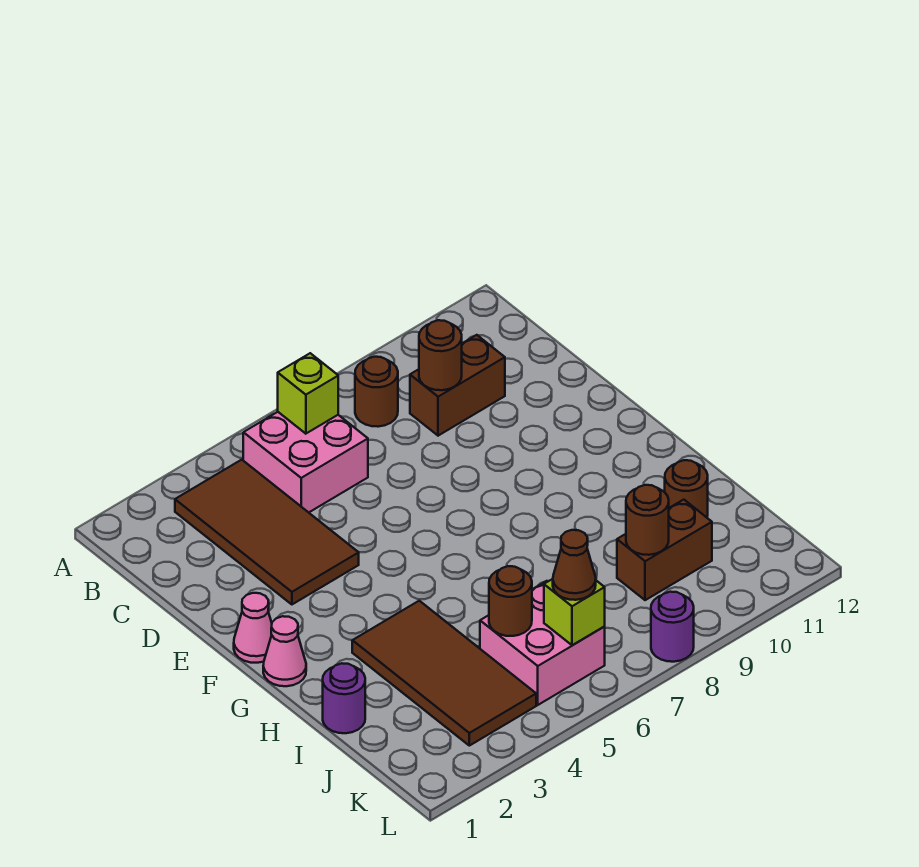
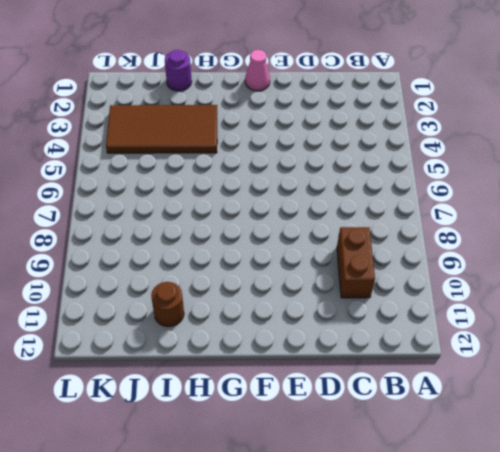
none -> brown 2x4 tile [175,460,359,604]
none -> pink 2x2 brick [243,412,368,512]
none -> brown 1x1 round brick [355,357,398,427]

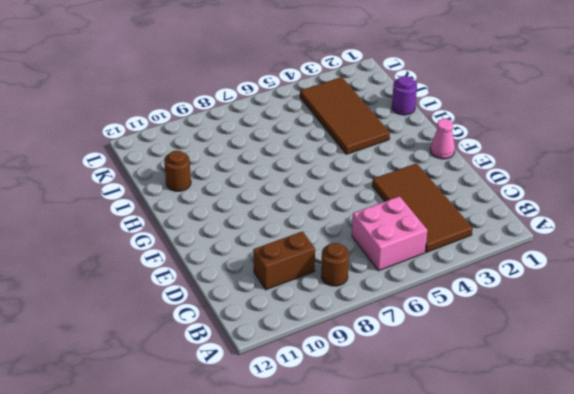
none -> pink 1x1 cone [263,616,306,686]
none -> pink 2x2 brick [480,581,605,705]
none -> brown 1x2 brick [617,500,712,600]

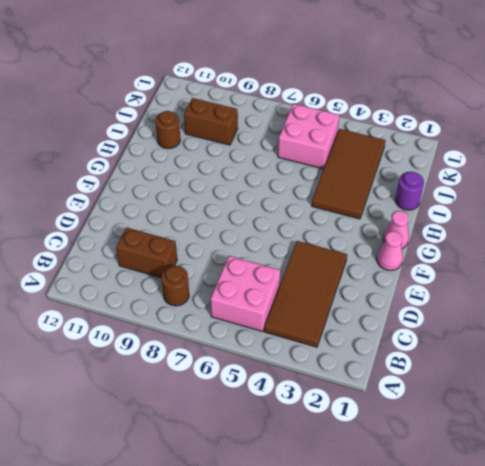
none -> purple 1x1 round brick [651,592,694,662]
none -> lime 1x1 brick [278,353,338,434]
none -> brown 1x1 round brick [419,320,462,390]

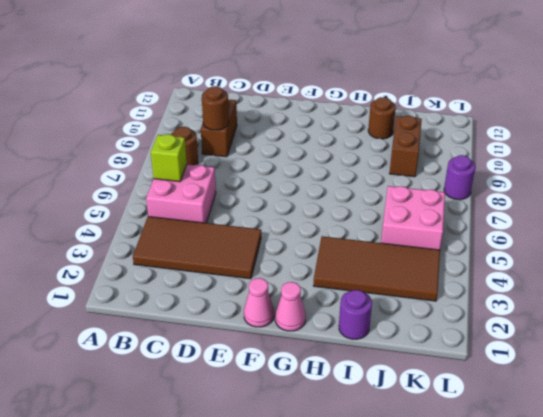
none -> brown 1x1 round brick [489,566,532,636]
none -> brown 1x1 round brick [626,485,669,555]
none -> lime 1x1 brick [544,579,605,645]

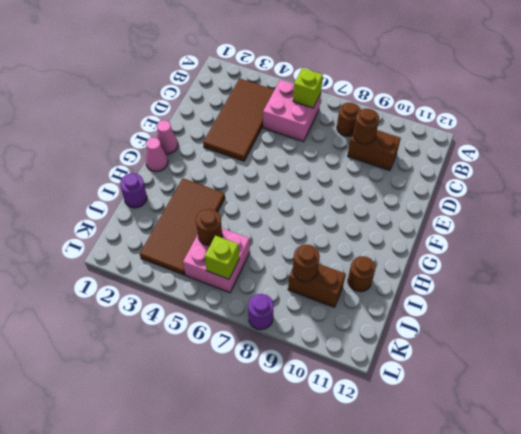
none -> brown 1x1 cone [553,530,596,600]

